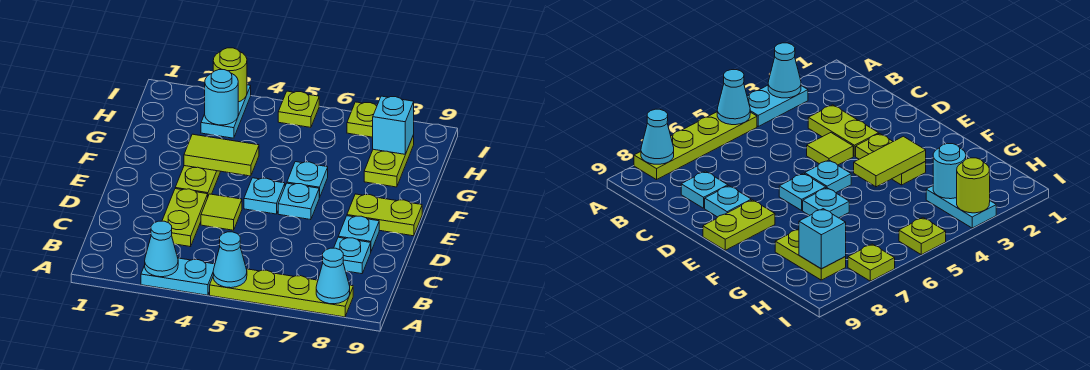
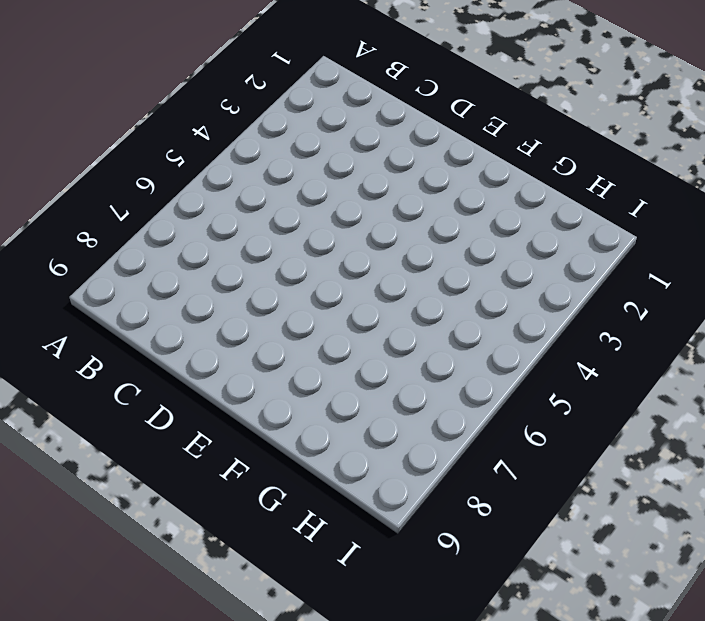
none -> cyan 1x2 plate [141,258,215,295]
none -> lime 1x4 plate [210,269,353,317]
none -> lime 1x2 plate [162,189,208,247]

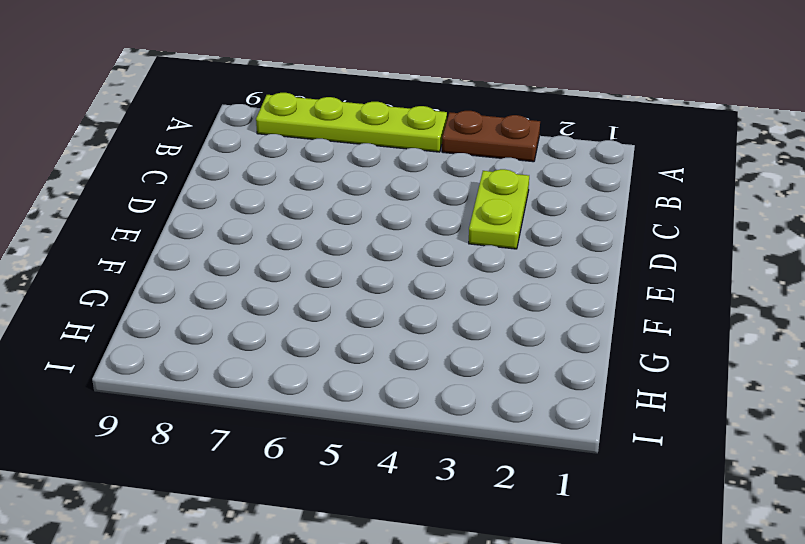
brown 1x2 plate [442,111,540,162] -> cyan 1x2 plate [141,258,215,295]
none -> cyan 1x1 plate [334,237,371,274]
none -> lime 1x1 tile [201,194,242,230]
none -> cyan 1x1 plate [338,216,379,251]

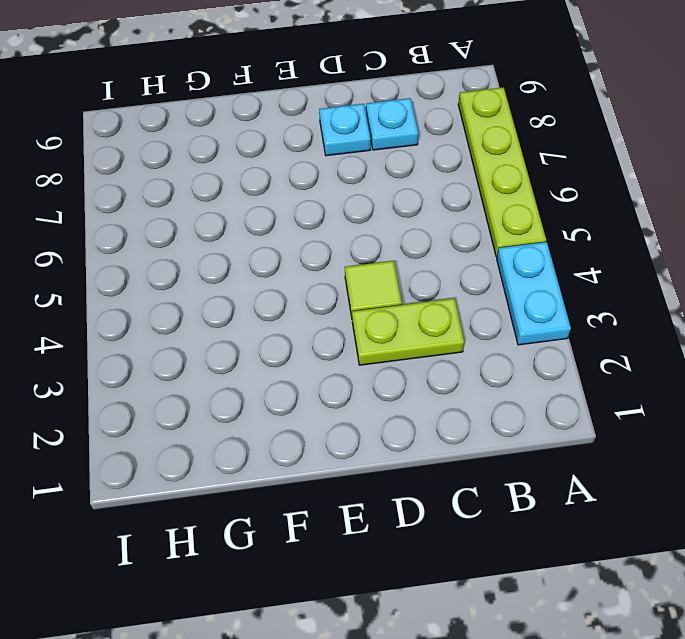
none -> lime 1x2 plate [175,166,221,196]
none -> cyan 1x1 plate [244,178,285,214]
none -> cyan 1x1 plate [278,183,319,220]

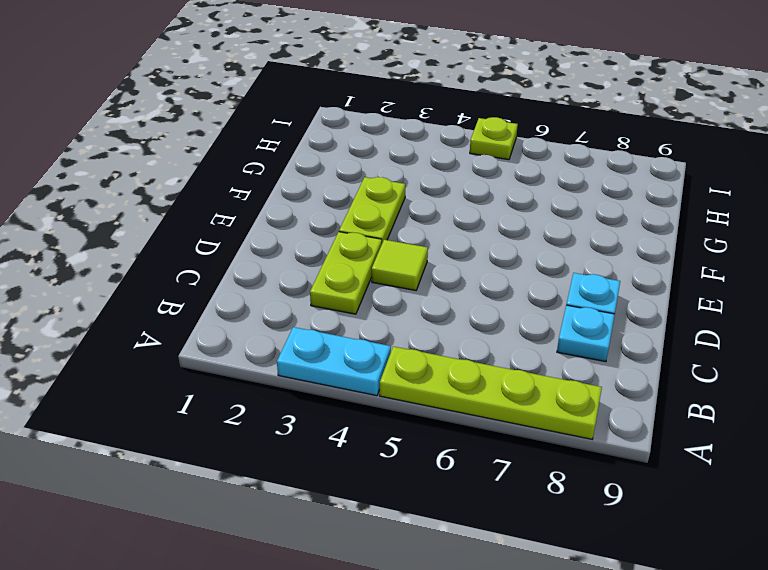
none -> cyan 1x1 plate [244,178,285,214]
none -> cyan 1x1 plate [278,183,319,220]
none -> lime 1x2 plate [347,194,422,236]

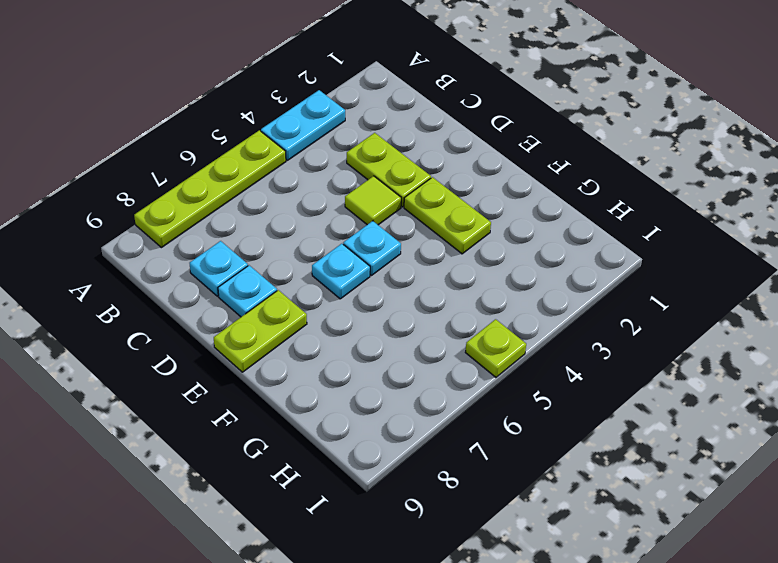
none -> cyan 1x1 plate [287,162,328,198]
none -> lime 1x2 plate [364,135,414,187]
none -> cyan 1x2 plate [201,85,251,138]

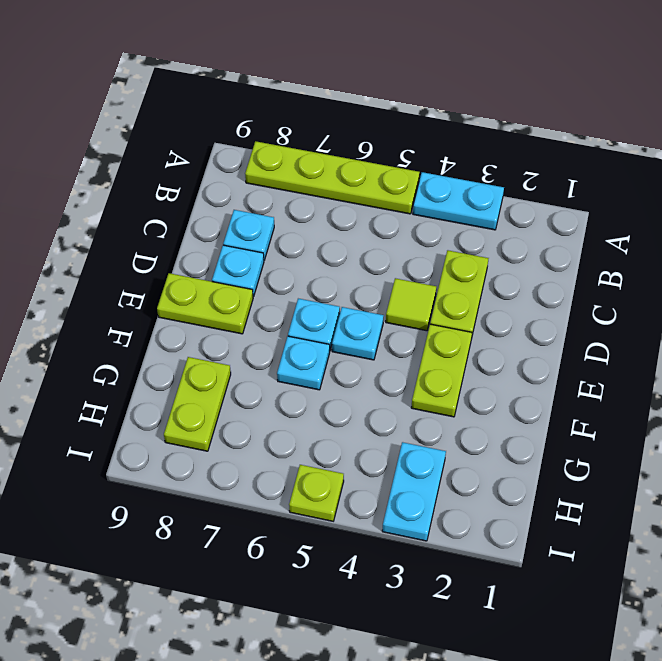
none -> lime 1x1 plate [347,102,377,137]
none -> cyan 1x1 cone [145,221,178,277]
none -> cyan 1x1 cone [213,232,247,288]

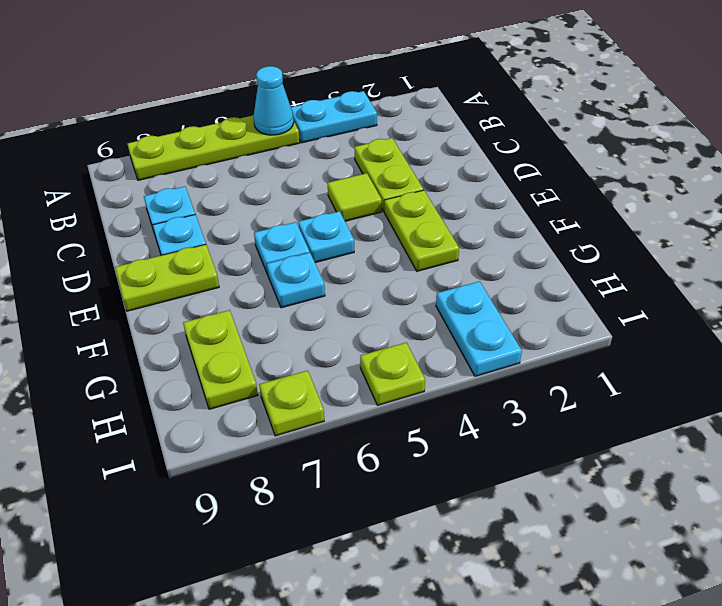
none -> cyan 1x1 cone [145,221,178,277]
none -> cyan 1x1 cone [316,248,350,304]
none -> lime 1x2 tile [184,134,259,176]

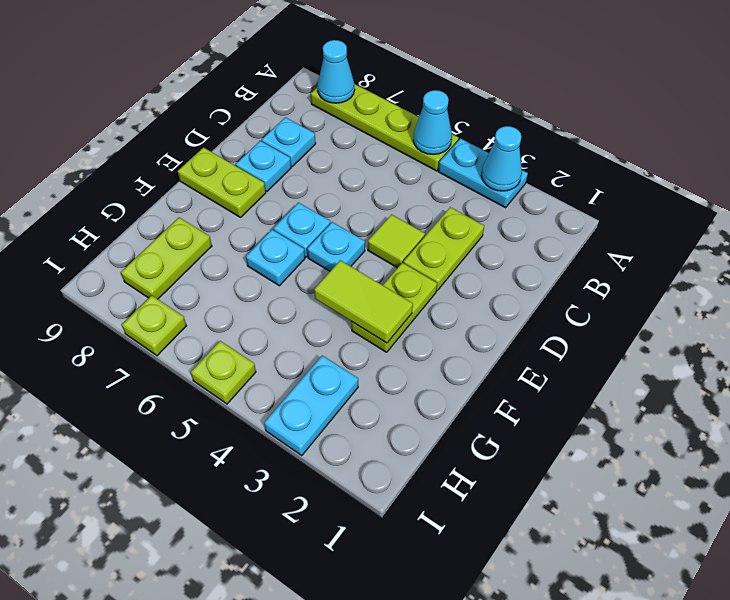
none -> cyan 1x1 round brick [205,70,238,125]
none -> cyan 1x1 brick [373,96,414,154]
none -> lime 1x1 round brick [213,48,247,102]

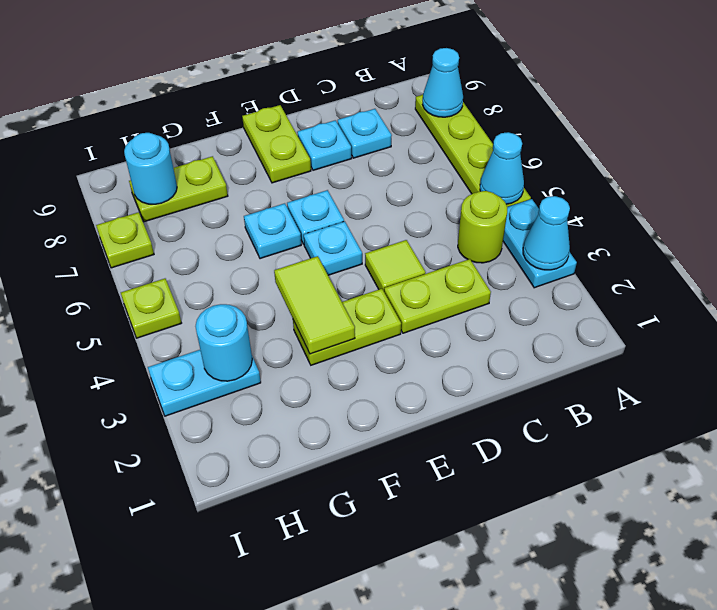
lime 1x1 round brick [458,191,507,263] -> lime 1x1 round brick moved to [213,48,247,102]
cyan 1x1 round brick [124,133,177,204] -> cyan 1x1 brick [373,96,414,154]

